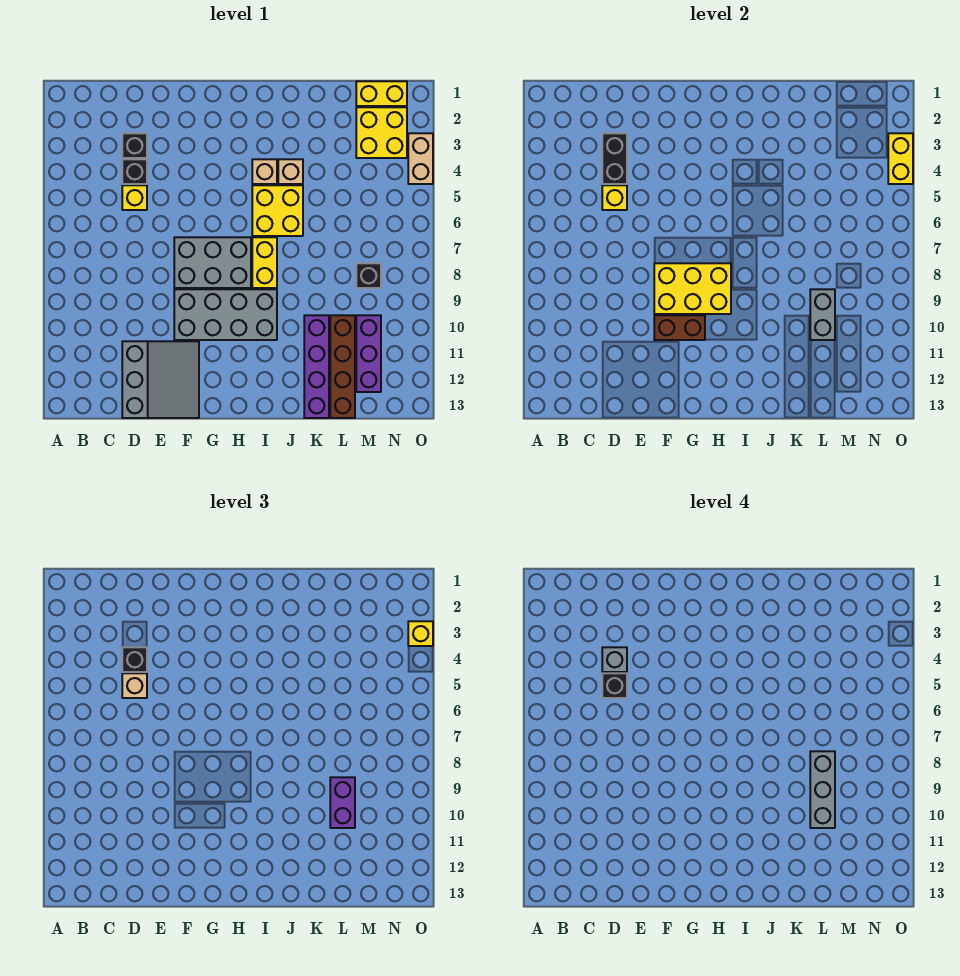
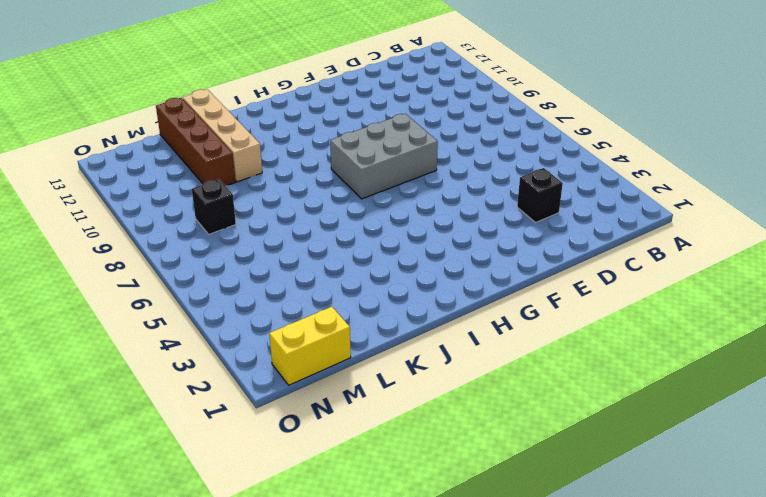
tan 1x4 brick [182,89,262,182] -> purple 1x4 brick [304,315,329,418]
none -> black 1x1 brick [122,159,147,184]
none -> yellow 1x1 brick [122,185,147,210]
none -> grey 3x3 slope [122,341,199,418]
none -> grey 2x4 brick [174,289,277,340]

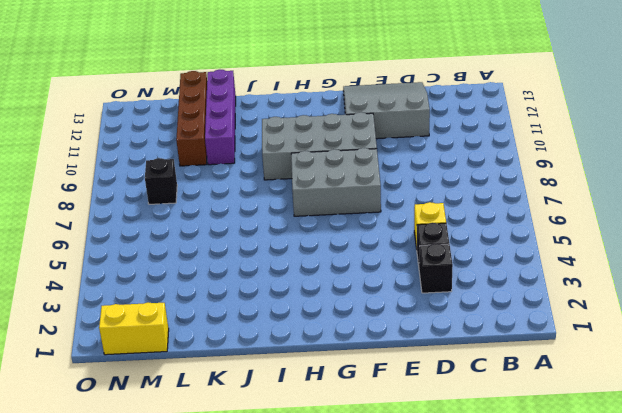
grey 3x3 slope [343,82,430,139] -> grey 3x3 slope turned to [122,341,199,418]
none -> tan 1x1 brick [252,159,277,184]
none -> yellow 2x2 brick [252,185,303,236]
none -> yellow 1x2 brick [252,237,277,288]
none -> tan 1x1 brick [278,159,303,184]

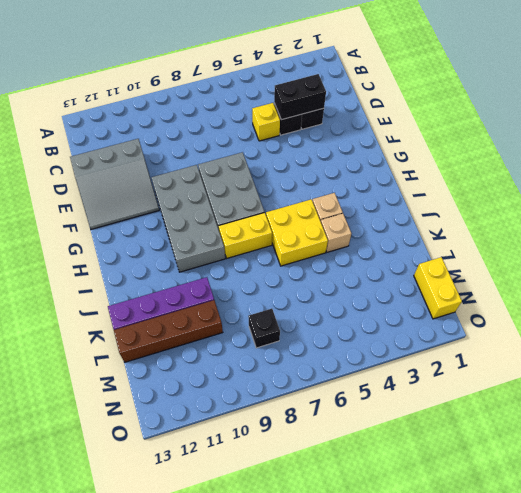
none -> yellow 2x2 brick [356,107,407,158]
none -> purple 1x3 brick [356,315,381,392]
none -> tan 1x2 brick [408,133,433,184]
none -> yellow 1x1 brick [602,185,627,210]

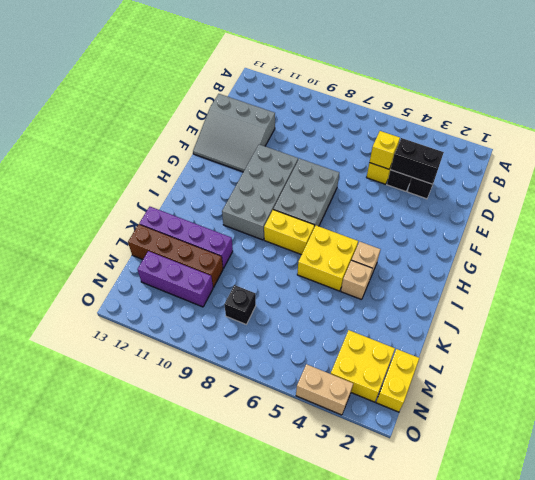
none -> yellow 2x3 brick [654,263,731,314]
none -> brown 1x2 brick [654,315,705,340]
none -> grey 1x2 brick [810,289,835,340]
none -> yellow 1x2 brick [888,133,913,184]

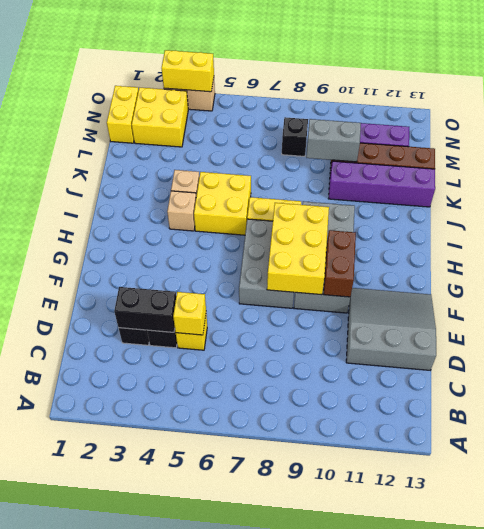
none -> black 1x1 brick [122,647,147,672]
none -> tan 1x1 brick [122,673,147,698]
none -> purple 1x2 brick [330,777,355,828]
none -> yellow 1x1 brick [408,621,433,646]

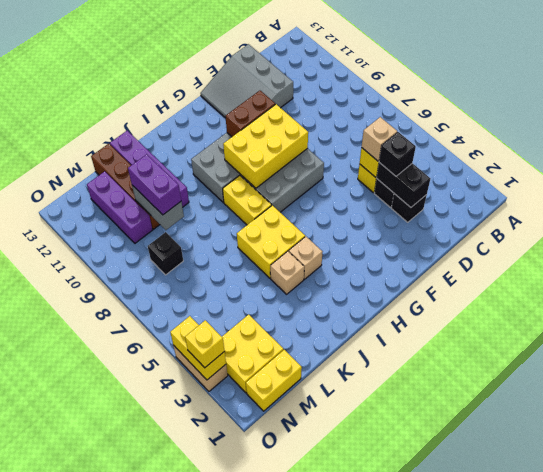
none -> grey 1x1 brick [602,647,627,672]
none -> black 1x1 brick [602,673,627,698]
none -> grey 1x3 brick [810,751,835,828]

